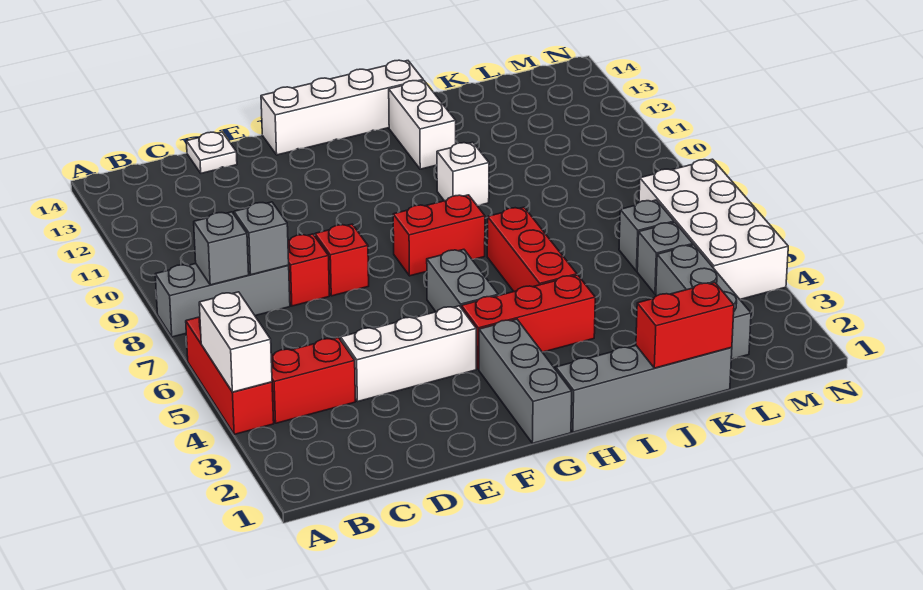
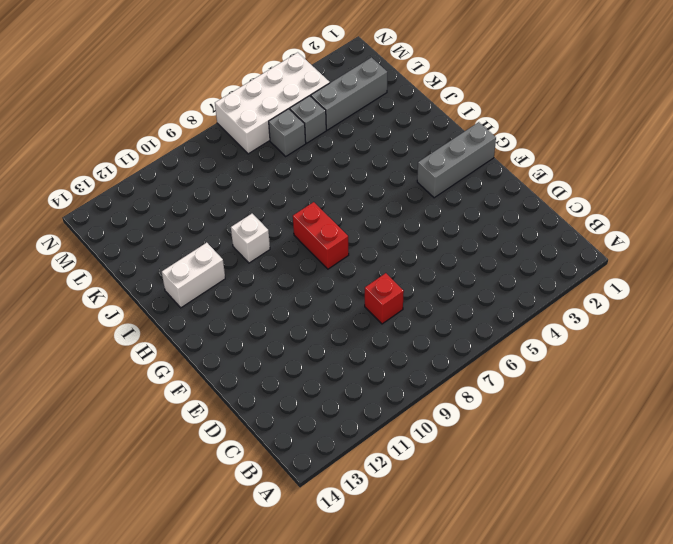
none -> red 1x3 brick [186,317,274,434]
none -> grey 1x3 brick [155,264,290,337]
none -> red 1x2 brick [271,337,355,423]

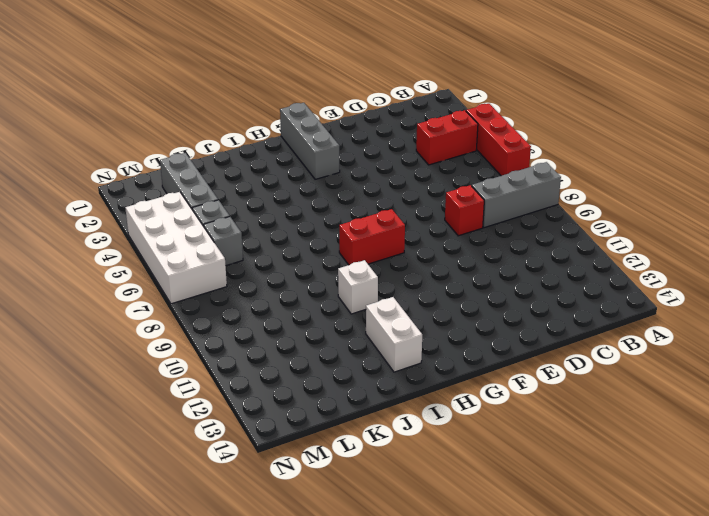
none -> white 1x3 brick [341,306,476,402]
none -> white 1x1 plate [186,132,237,173]
none -> red 1x1 brick [315,224,369,296]

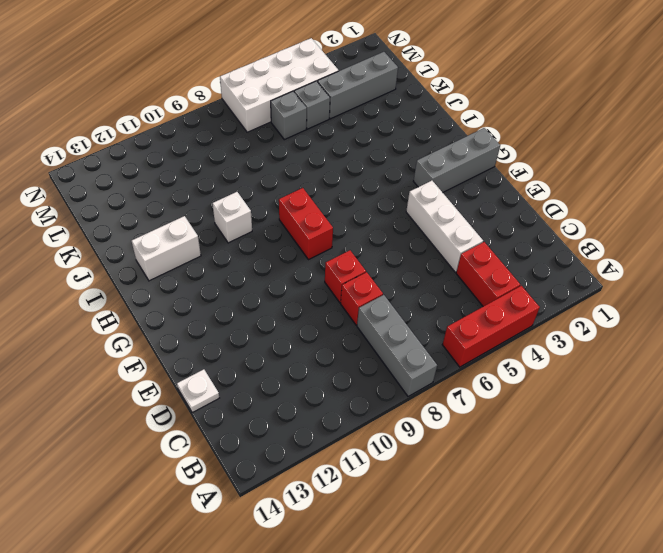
none -> white 1x4 brick [261,60,423,155]
none -> red 1x3 brick [461,275,595,369]
none -> grey 1x2 brick [427,249,498,312]

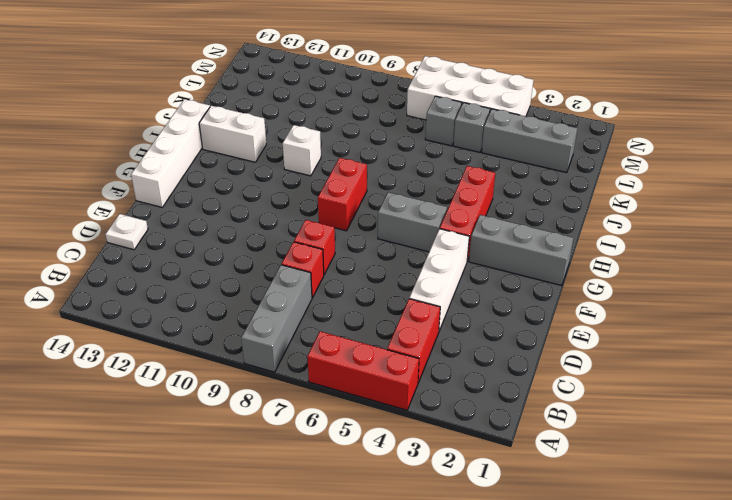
none -> grey 1x4 brick [556,346,732,432]
none -> red 1x3 brick [487,207,577,291]
none -> white 1x2 brick [199,292,272,392]

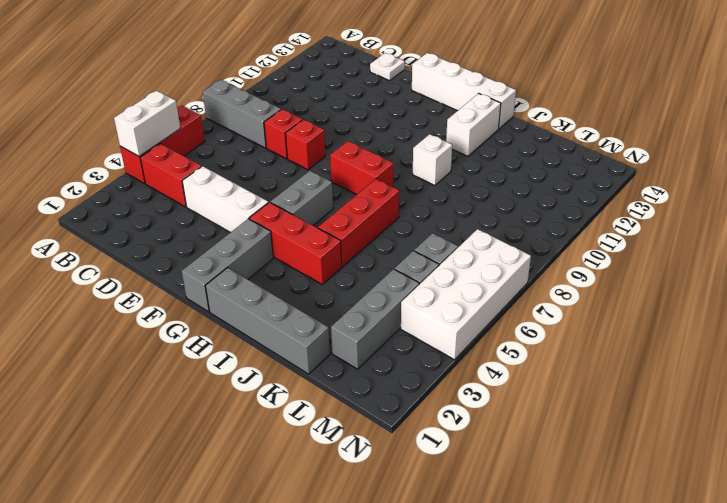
none -> grey 1x1 brick [194,212,249,285]
none -> grey 1x1 brick [234,202,289,275]
none -> red 1x2 brick [636,282,734,368]

